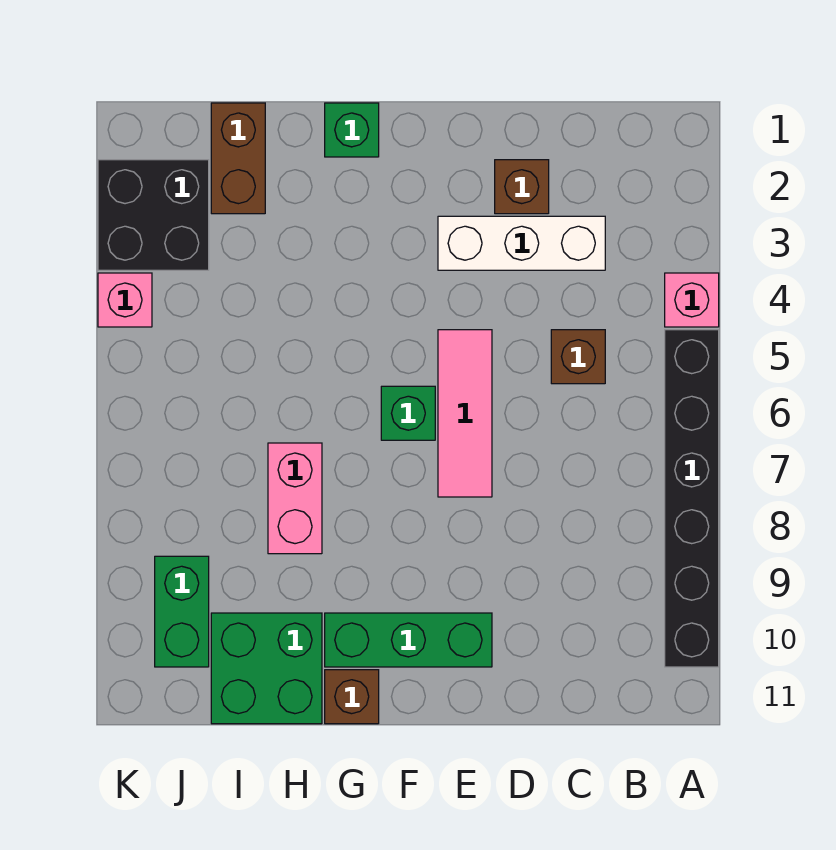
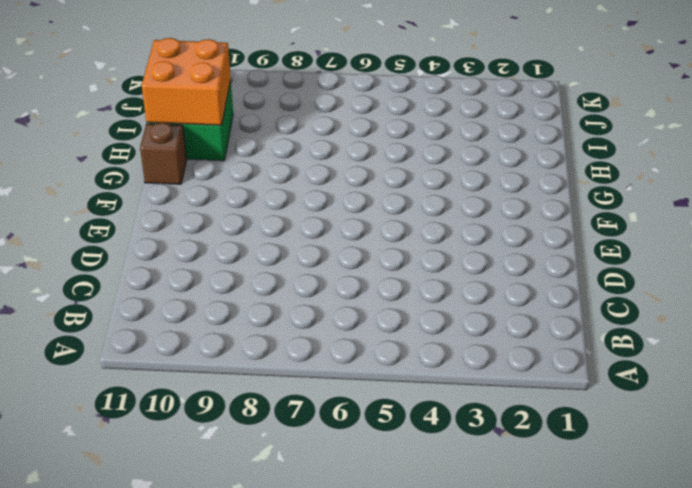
orange 2x2 brick [142,38,231,125] -> none
none -> pink 1x1 brick [665,273,719,327]
none -> black 1x6 brick [665,330,719,667]
none -> white 1x3 brick [438,216,605,270]

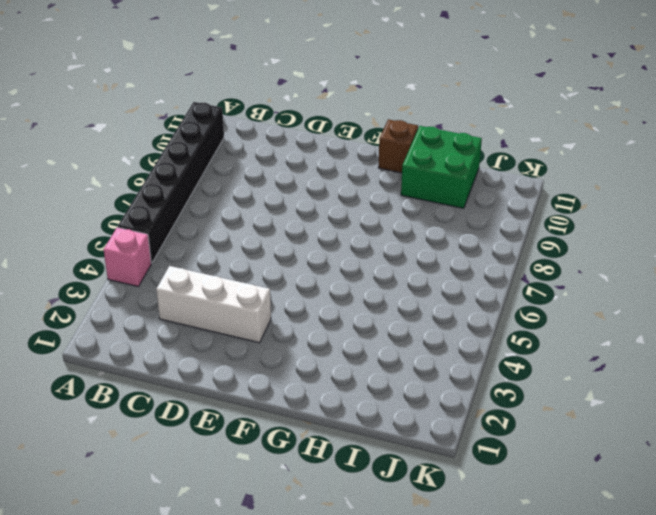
none -> brown 1x1 brick [551,330,605,384]
none -> brown 1x1 brick [495,160,549,214]
none -> pink 1x3 tile [438,330,492,497]

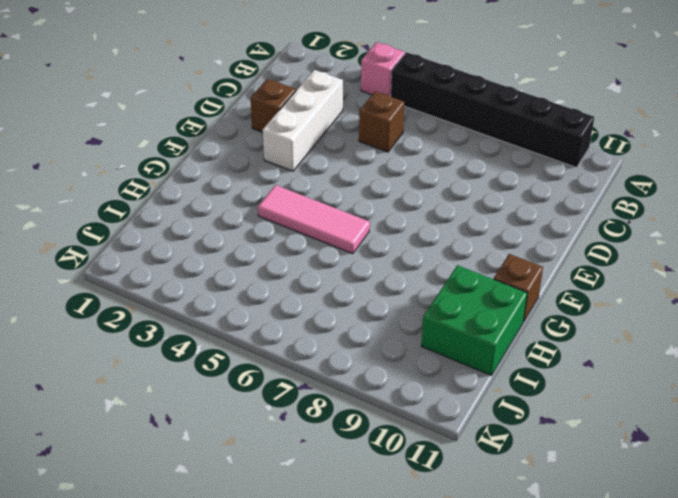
pink 1x3 tile [258,185,370,254] -> pink 1x3 tile moved to [438,330,492,497]
none -> green 1x3 brick [325,613,492,667]
none -> green 1x1 brick [381,386,435,440]
none -> green 1x1 brick [325,103,379,157]

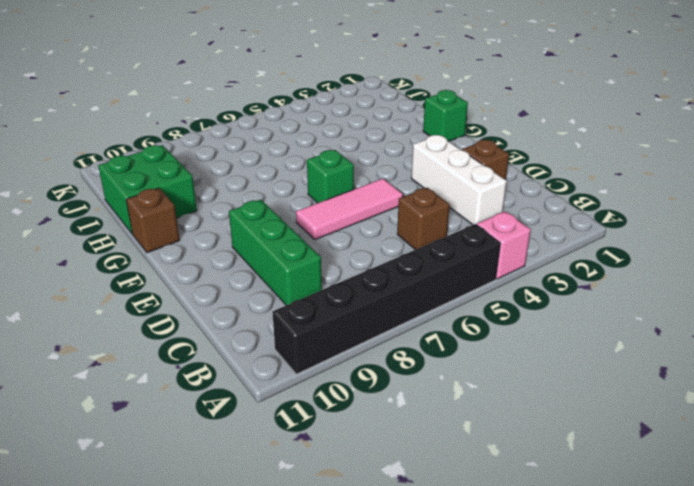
green 1x3 brick [229,200,322,305] -> green 1x3 brick moved to [325,613,492,667]
none -> pink 1x2 brick [268,443,322,554]
none -> brown 1x2 brick [211,103,265,214]
none -> black 2x2 brick [98,160,209,270]

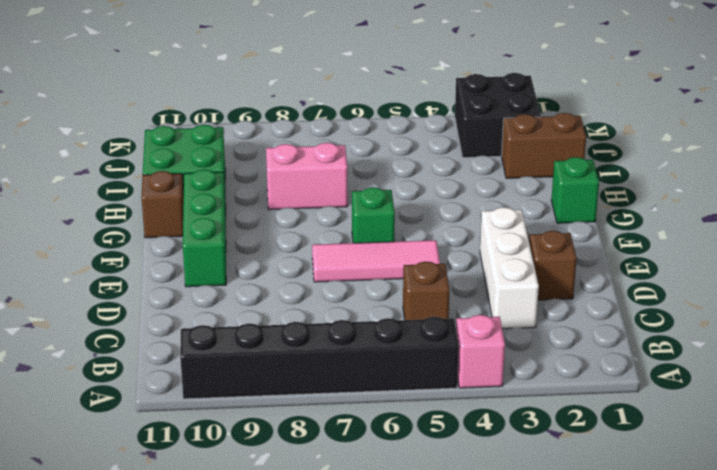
none -> green 1x2 brick [155,556,209,667]
none -> pink 1x1 brick [98,273,152,327]

